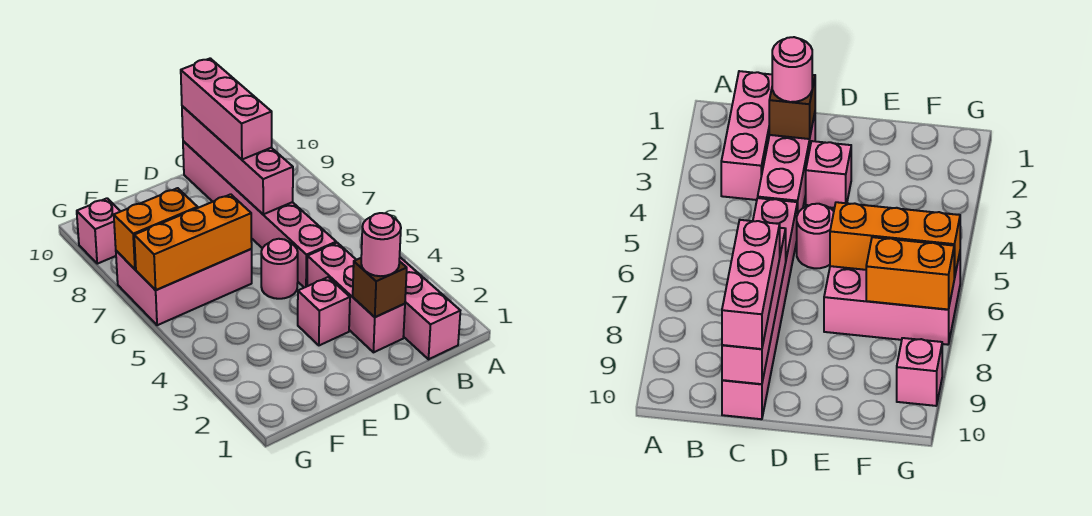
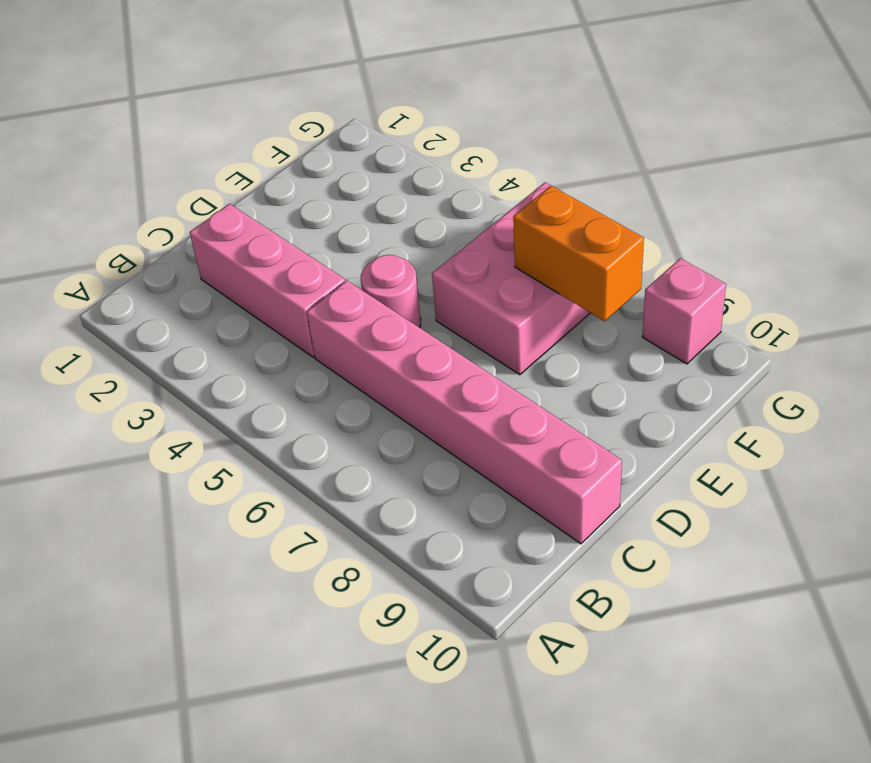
orange 1x2 brick [513,186,644,321] -> orange 1x2 brick turned to [114,188,198,269]
none -> pink 1x3 brick [399,257,460,359]
none -> pink 1x1 brick [298,277,350,345]
none -> brown 1x1 brick [353,258,407,317]

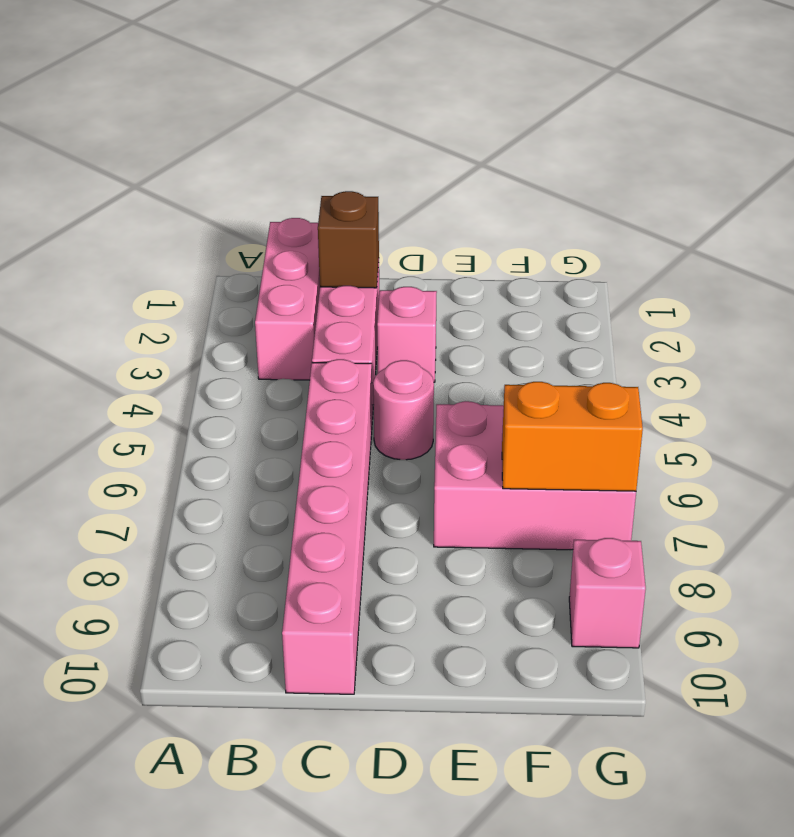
none -> pink 1x4 brick [182,106,293,214]
none -> orange 1x3 brick [134,194,252,290]
none -> pink 1x1 round brick [361,213,401,276]

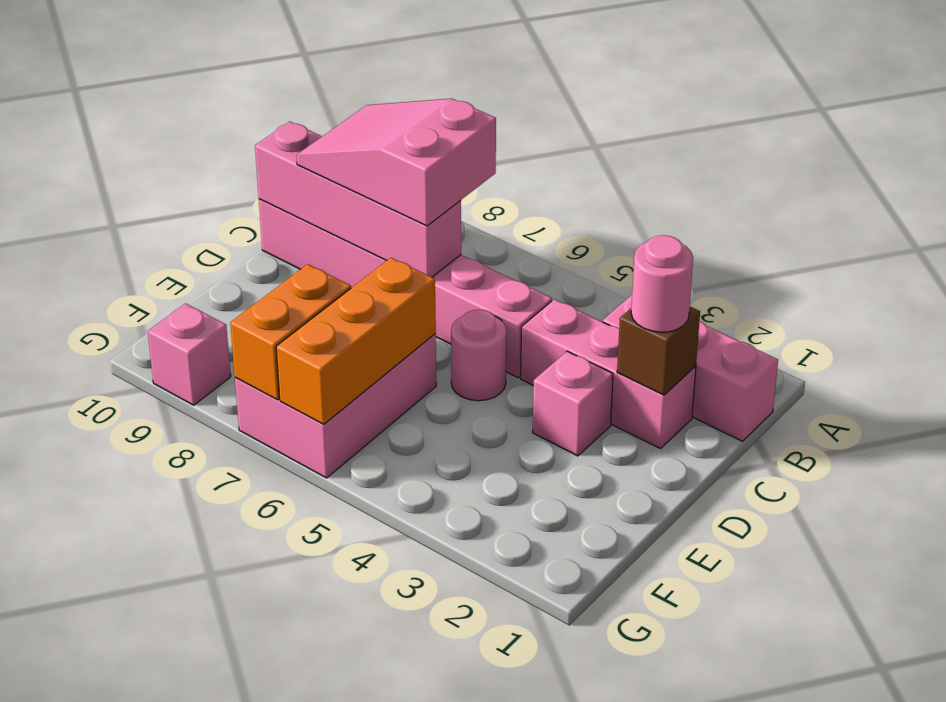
pink 2x3 slope [297,99,496,226] -> pink 1x3 brick [181,58,272,160]

